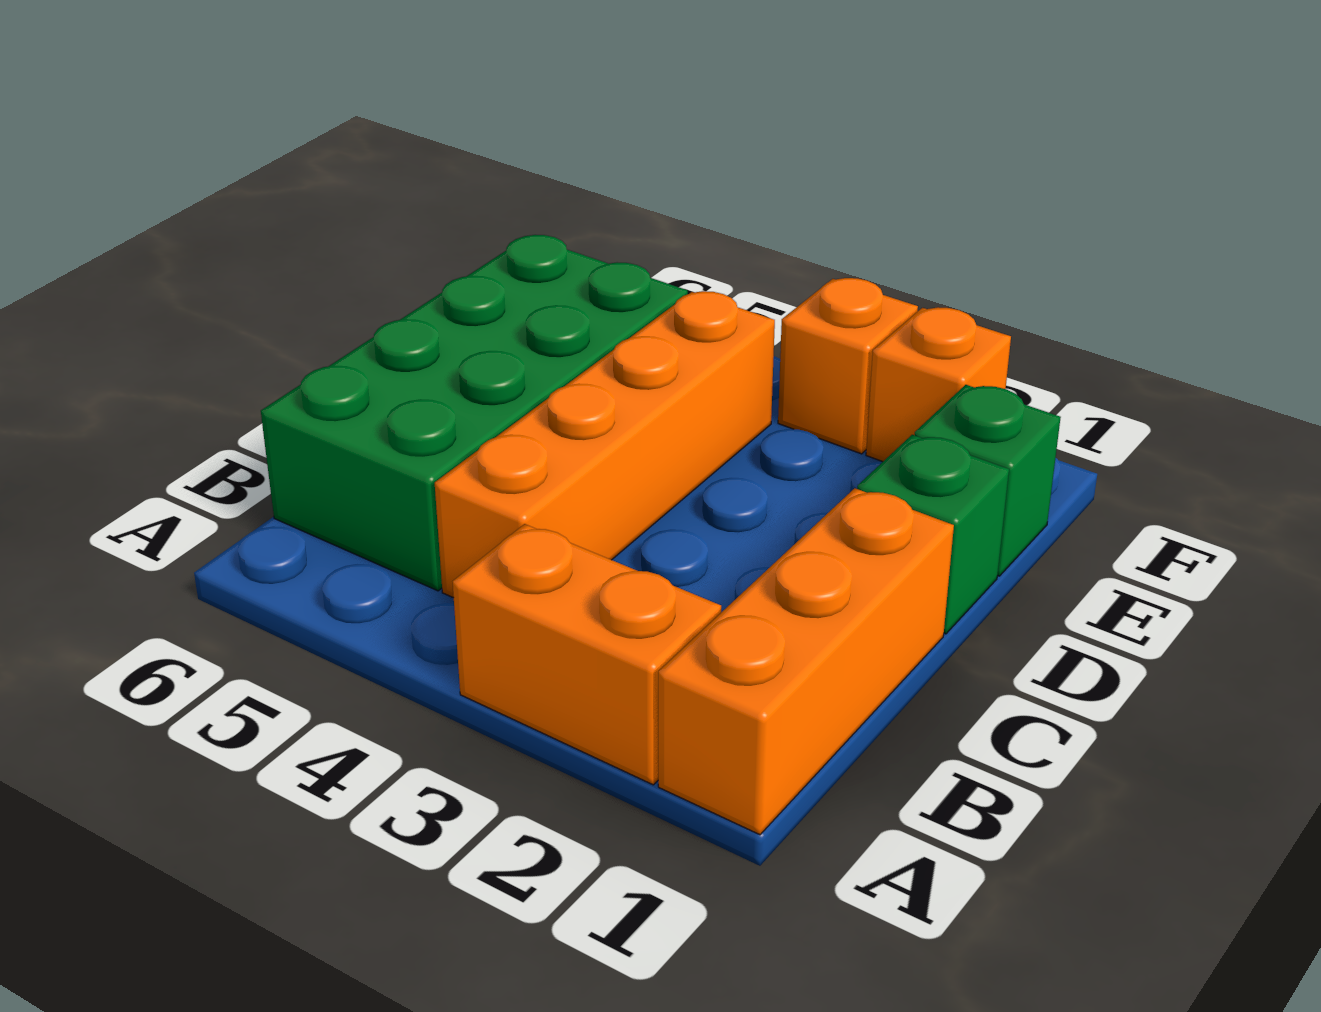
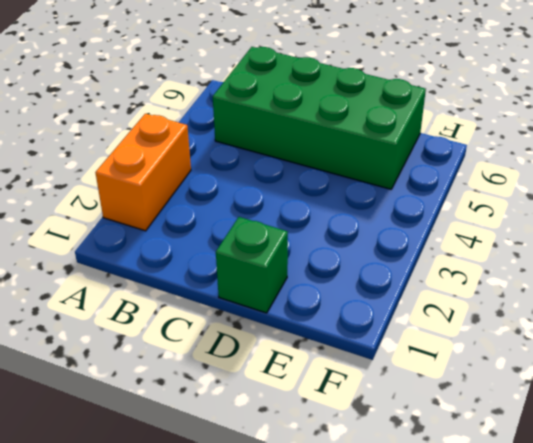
none -> orange 1x3 brick [658,488,954,835]
none -> orange 1x4 brick [435,291,775,598]

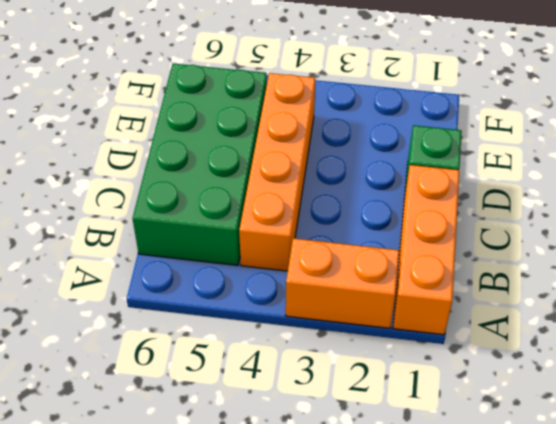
none -> green 1x1 brick [915,385,1061,576]
none -> orange 1x1 brick [866,307,1011,462]

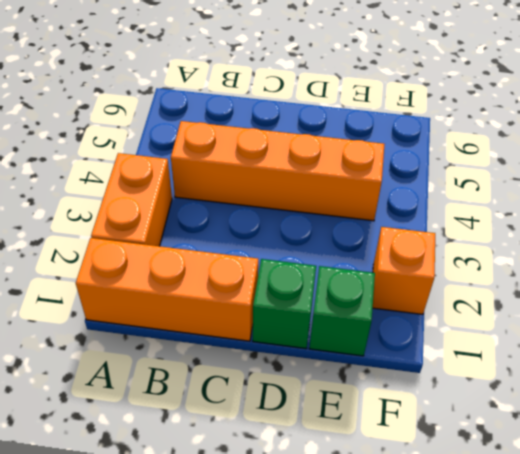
none -> green 2x4 brick [261,235,688,591]
none -> orange 1x1 brick [778,278,918,454]

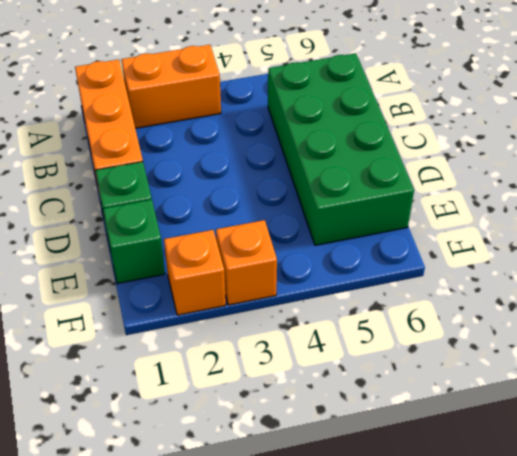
none -> orange 1x4 brick [435,291,775,598]

